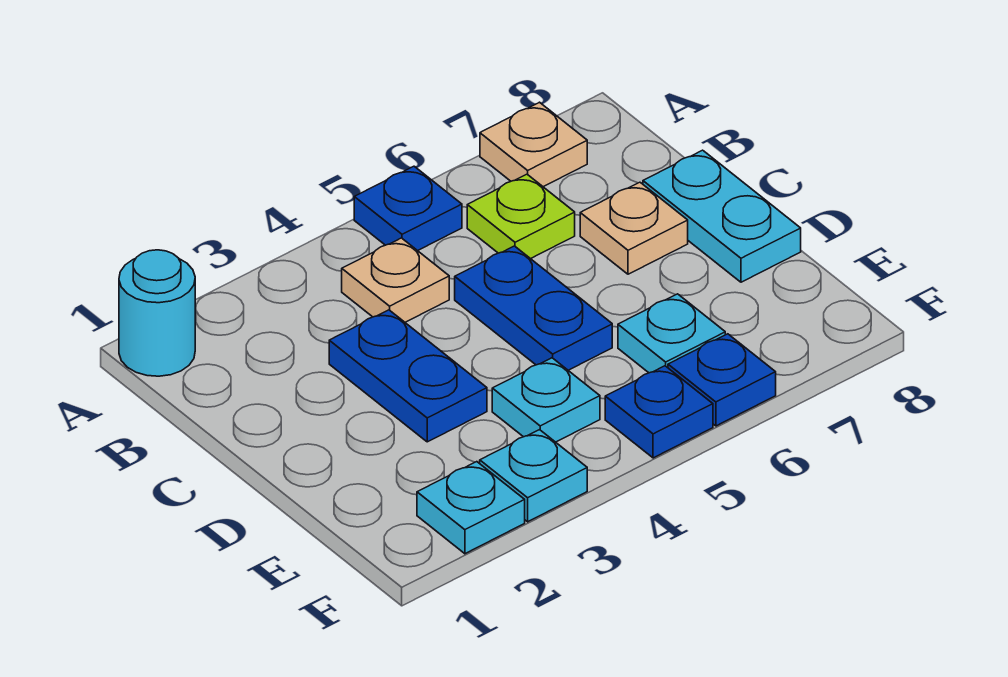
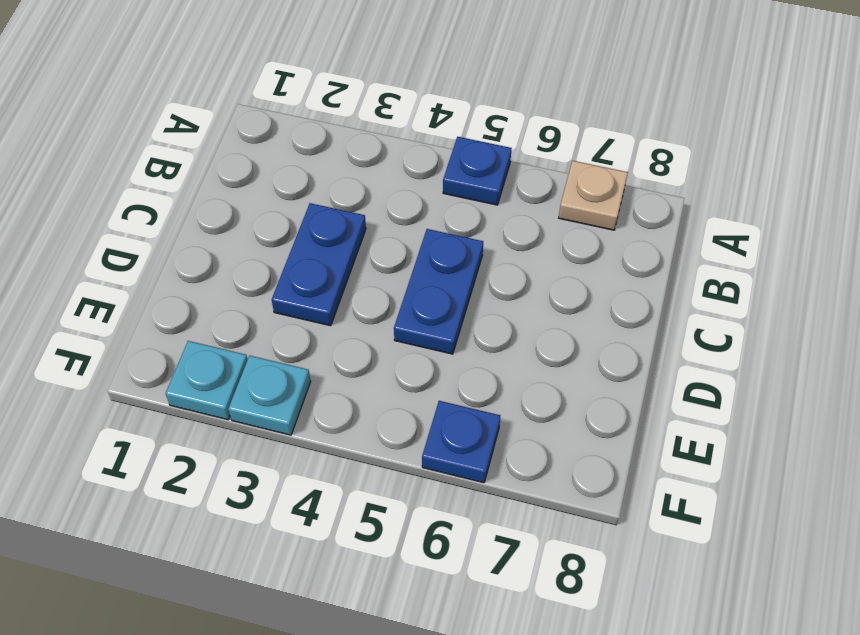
none -> cyan 1x1 round brick [119,250,195,376]
none -> tan 1x1 plate [342,238,449,322]
none -> lime 1x1 plate [467,174,575,259]

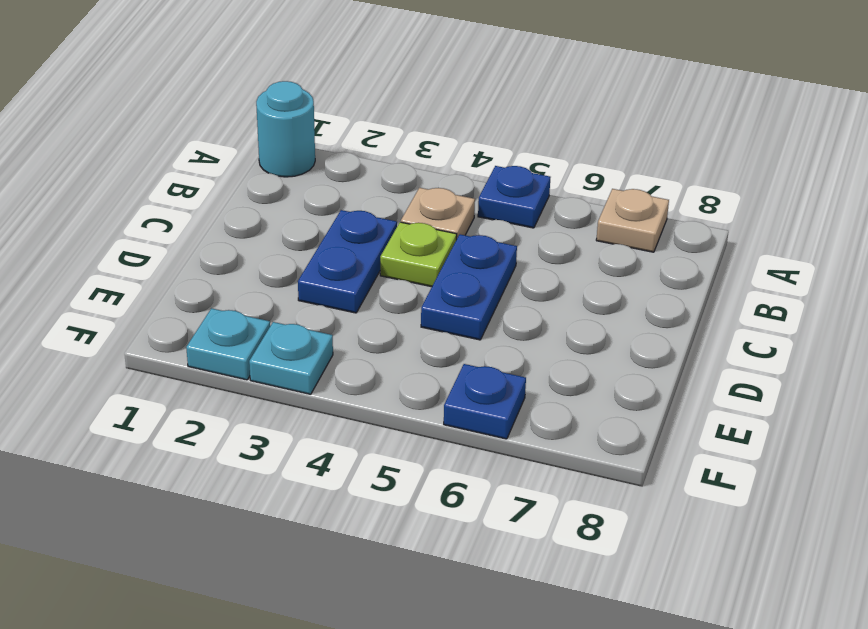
lime 1x1 plate [380,222,457,287] -> lime 1x1 plate moved to [467,174,575,259]
none -> tan 1x1 plate [580,182,688,274]
none -> cyan 1x2 plate [643,150,801,282]
none -> cyan 1x1 plate [492,358,600,442]

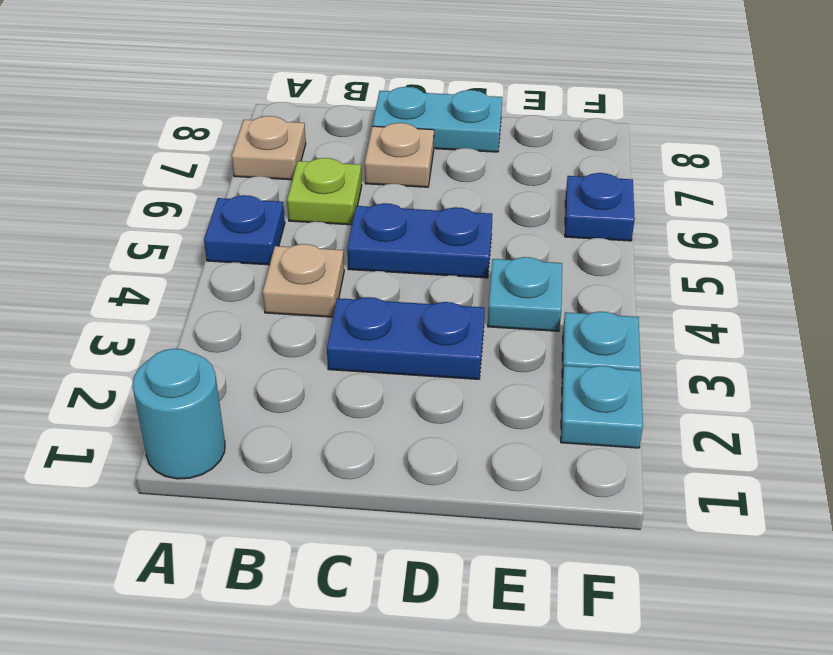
none -> cyan 1x1 plate [618,294,725,373]
none -> blue 1x1 plate [605,366,713,458]

